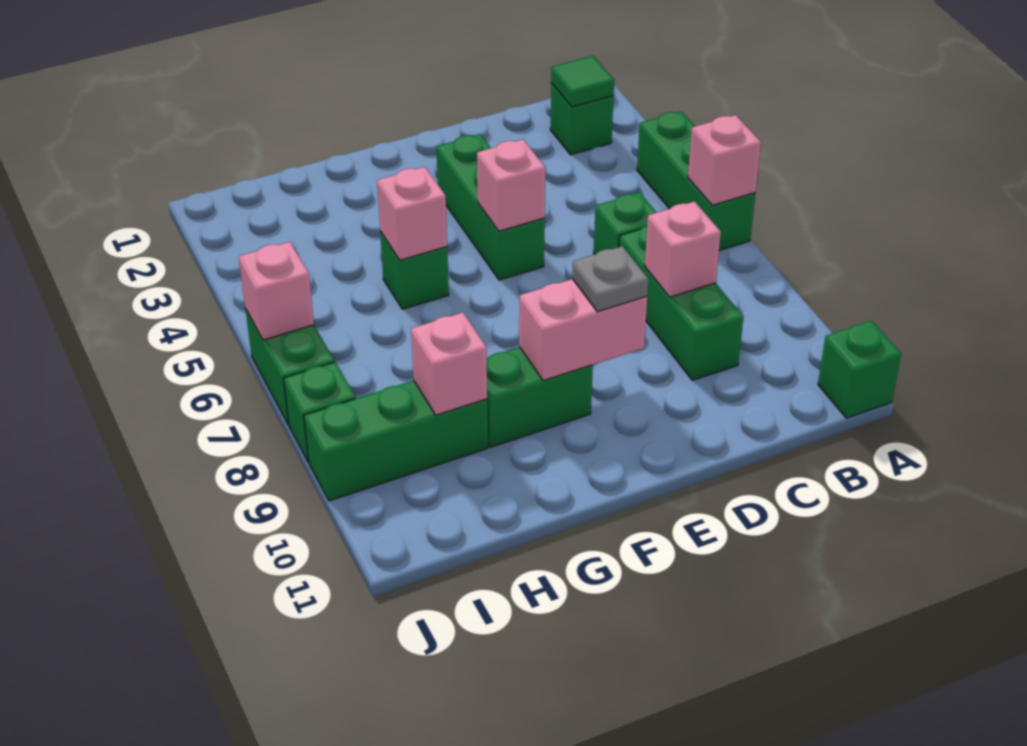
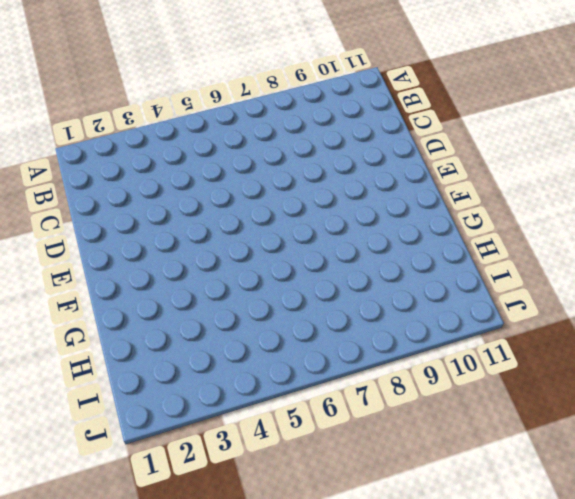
none -> green 1x3 brick [637,111,755,250]
none -> green 1x1 brick [818,321,901,418]
none -> green 1x1 brick [550,83,614,155]

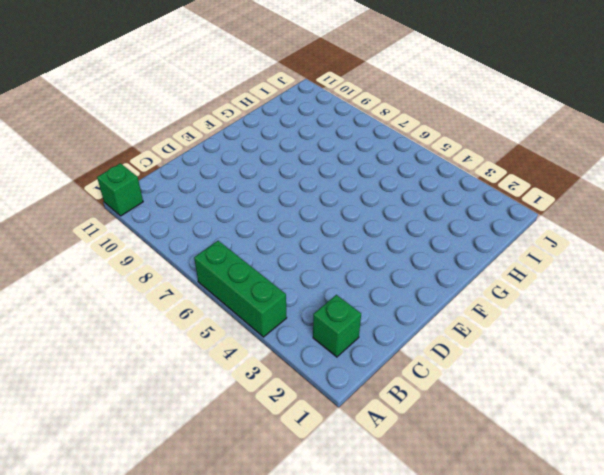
none -> green 1x1 brick [594,192,657,255]
none -> green 1x3 brick [619,226,743,380]
none -> green 1x3 brick [436,134,545,280]

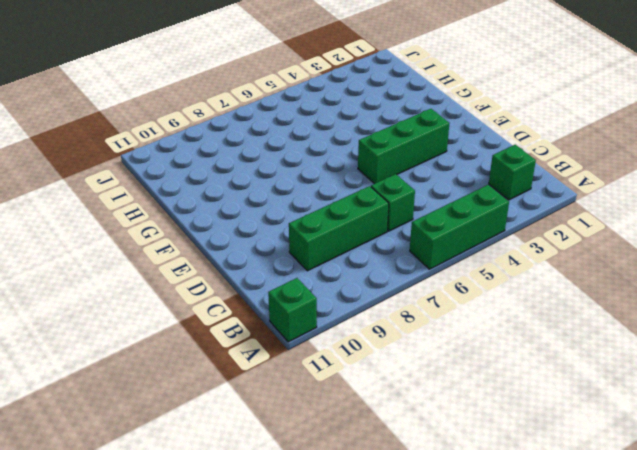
none -> green 1x2 brick [487,347,593,447]
none -> green 1x1 brick [380,232,449,309]
none -> green 1x3 brick [304,381,488,501]

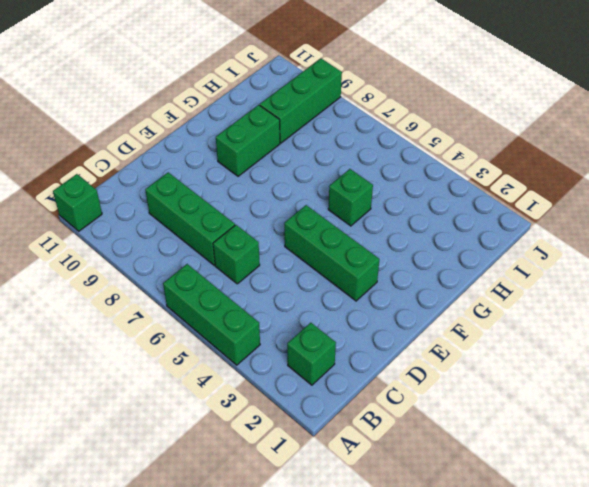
none -> green 1x2 brick [245,309,335,425]
none -> green 1x1 brick [284,362,356,462]
none -> pink 1x1 brick [688,115,761,205]

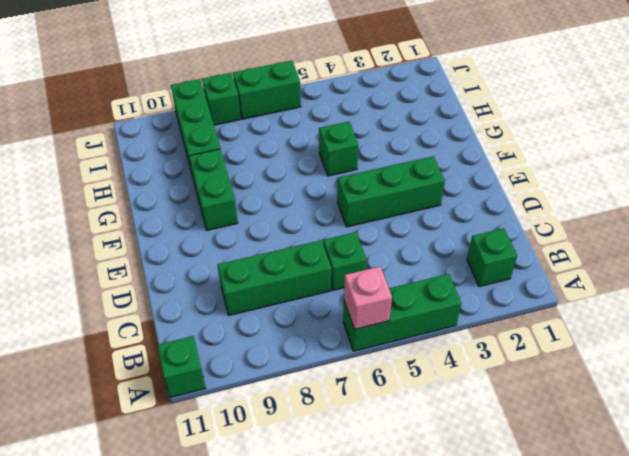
none -> green 1x1 tile [551,56,614,107]
none -> pink 1x1 brick [645,202,721,297]
none -> pink 1x1 brick [477,140,545,231]

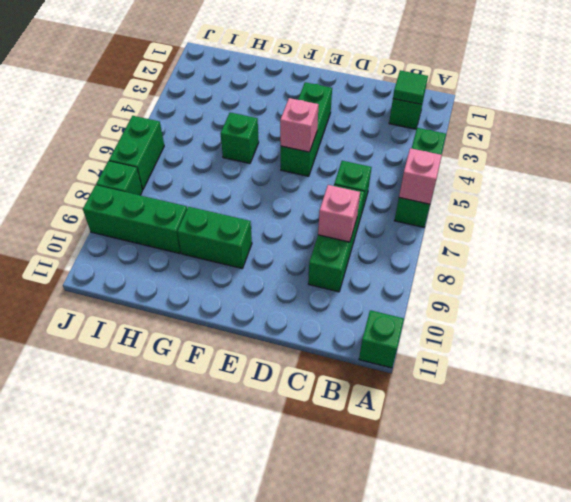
none -> pink 1x2 brick [519,279,647,381]
none -> pink 1x1 brick [377,167,447,260]
none -> pink 1x1 brick [411,313,487,415]

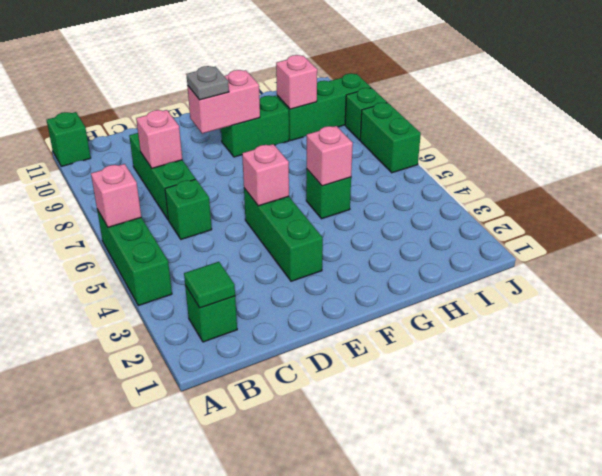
none -> pink 1x1 brick [239,242,314,340]

